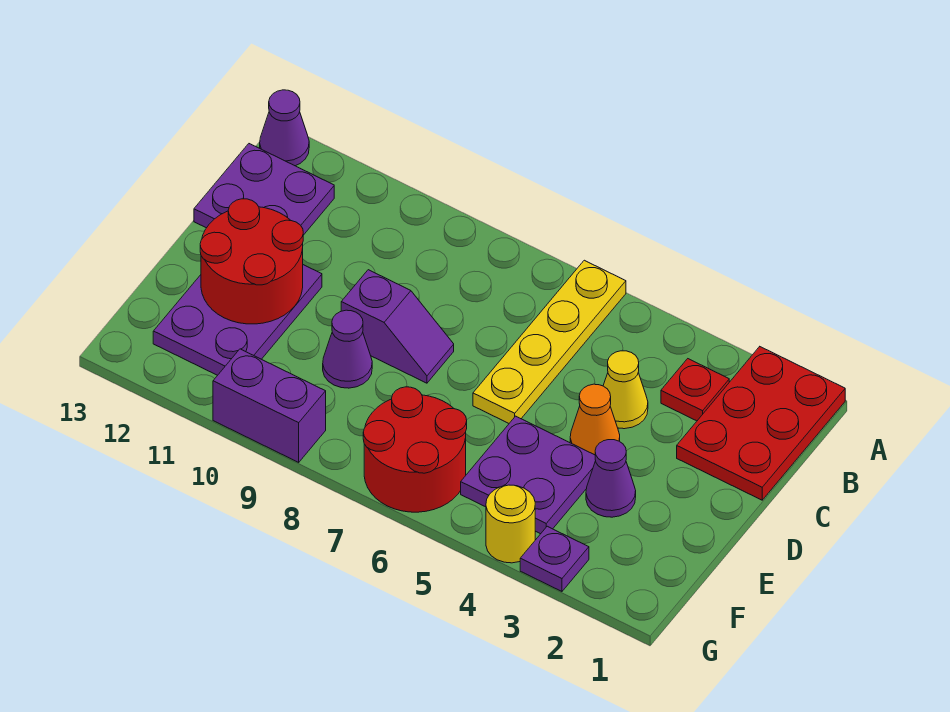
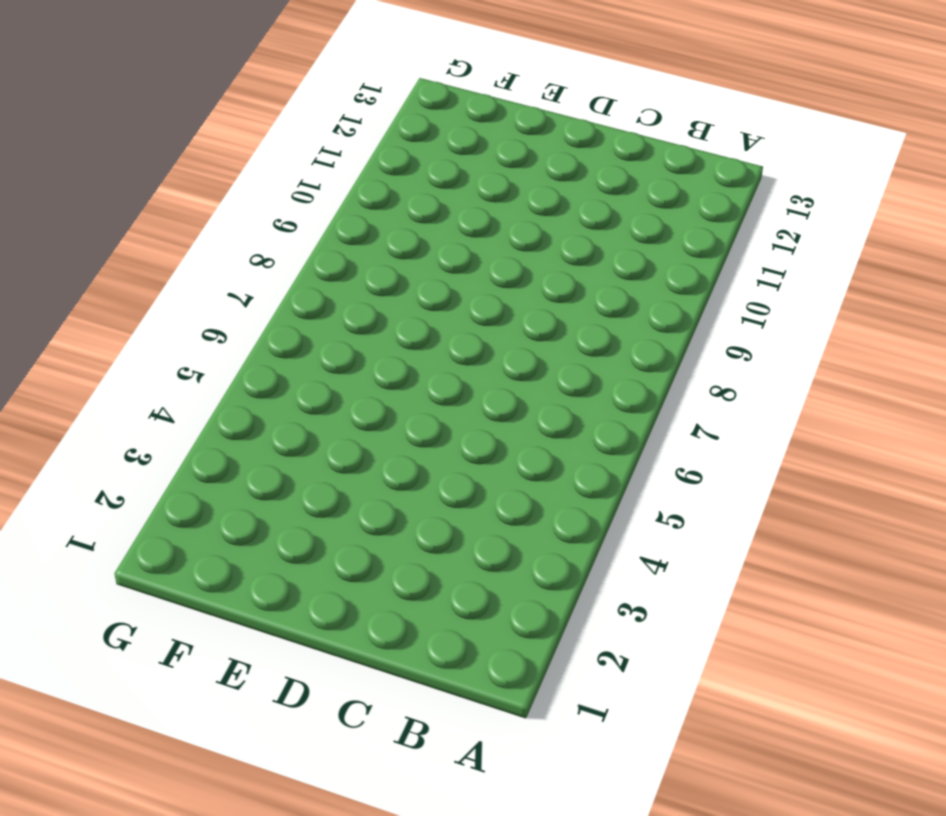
none -> red 2x3 plate [677,347,845,500]
none -> yellow 1x4 plate [473,260,626,423]
none -> purple 1x1 cone [260,90,309,166]

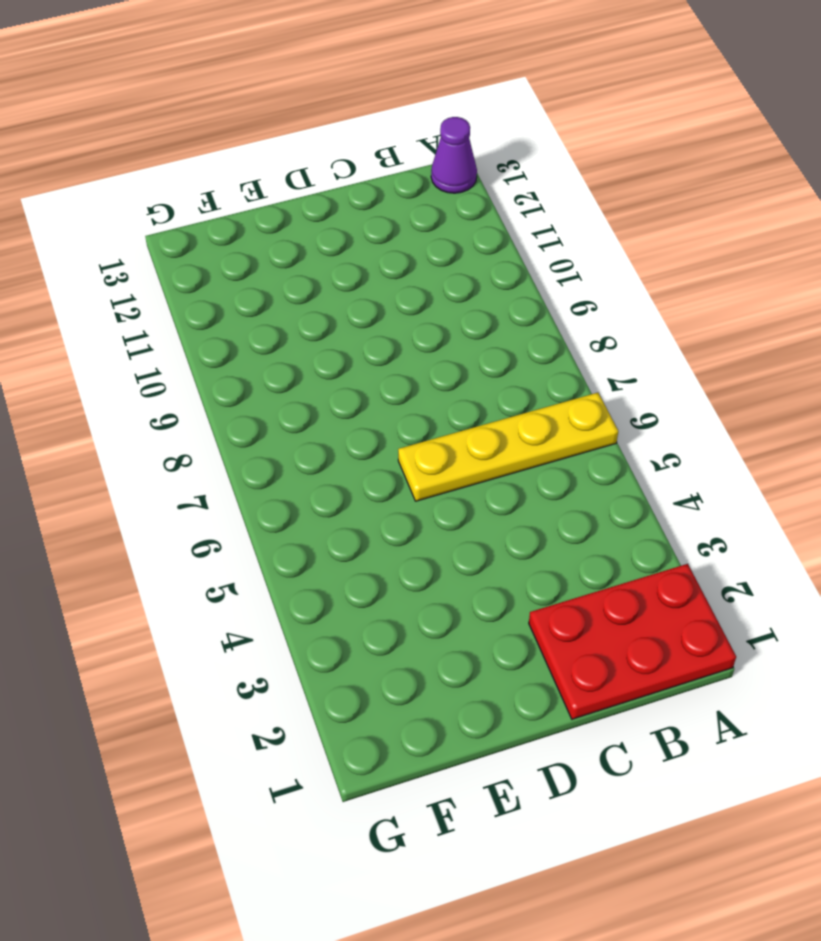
none -> red 1x1 plate [661,359,729,421]
none -> purple 2x2 plate [194,144,334,235]
none -> yellow 1x1 cone [603,351,648,429]

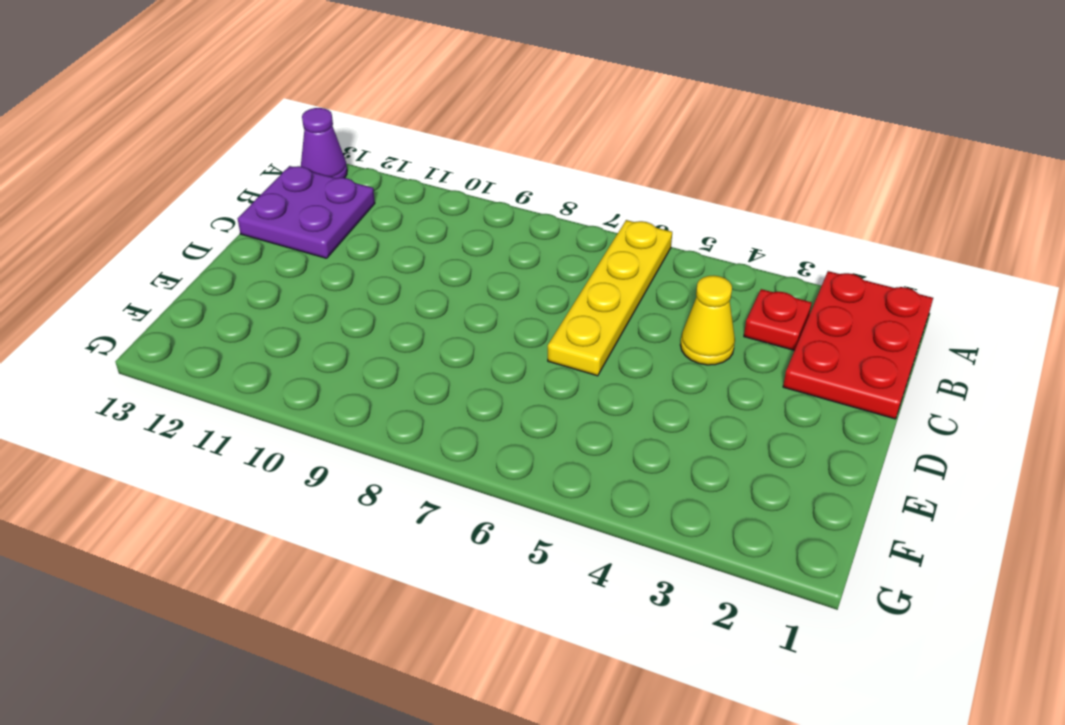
none -> orange 1x1 cone [570,384,620,455]
none -> purple 1x2 slope [341,270,454,383]
none -> purple 2x3 plate [153,265,322,375]

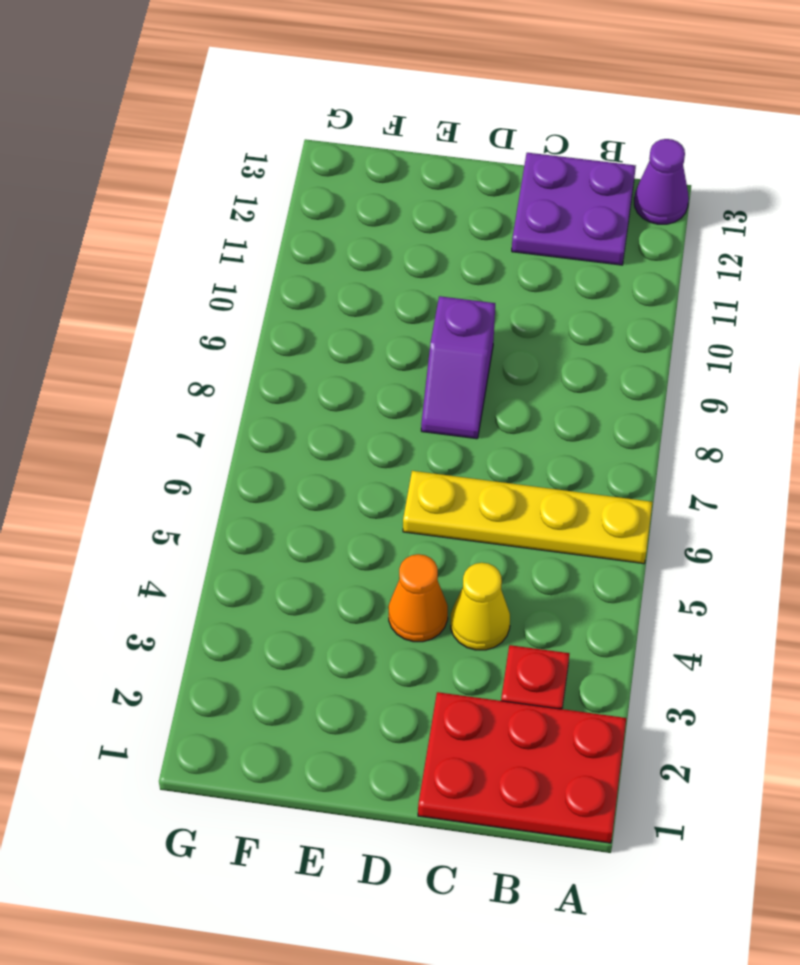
none -> purple 2x3 plate [153,265,322,375]
none -> purple 1x1 cone [586,440,636,517]
none -> purple 2x2 plate [461,416,596,534]

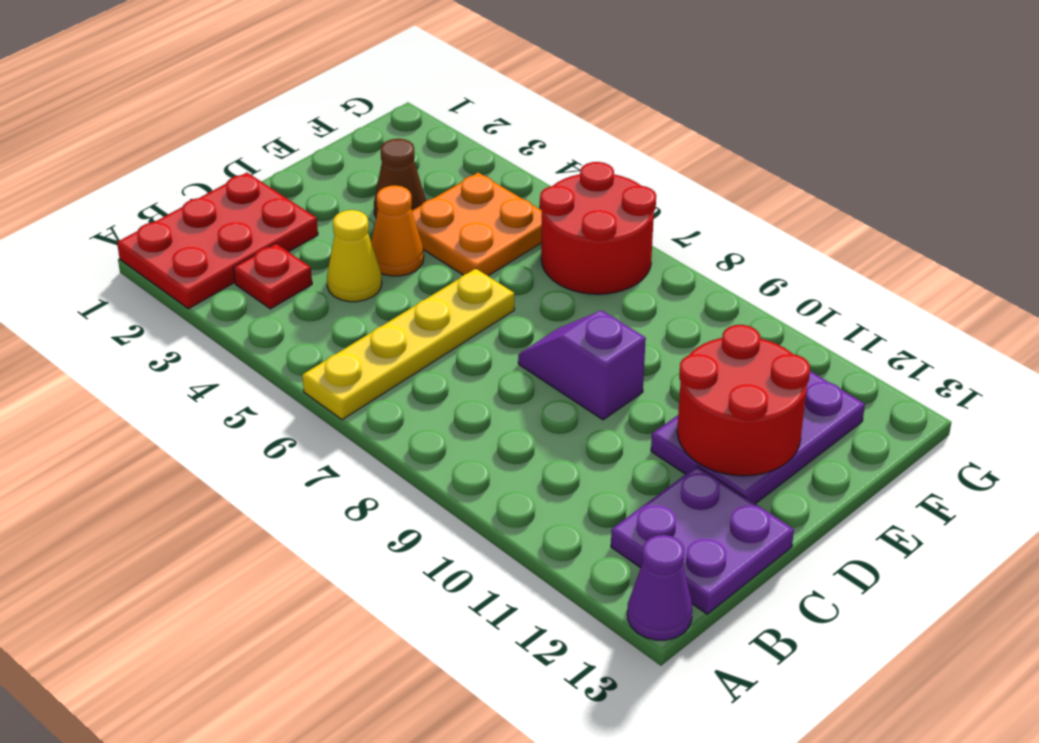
brown 1x1 cone [374,139,426,217] -> purple 1x1 cone [586,440,636,517]
orange 2x2 plate [412,173,542,276] -> purple 2x2 plate [461,416,596,534]
none -> purple 1x1 cone [323,310,372,388]
none -> purple 1x1 plate [520,526,589,591]
none -> yellow 1x1 round brick [486,485,535,563]

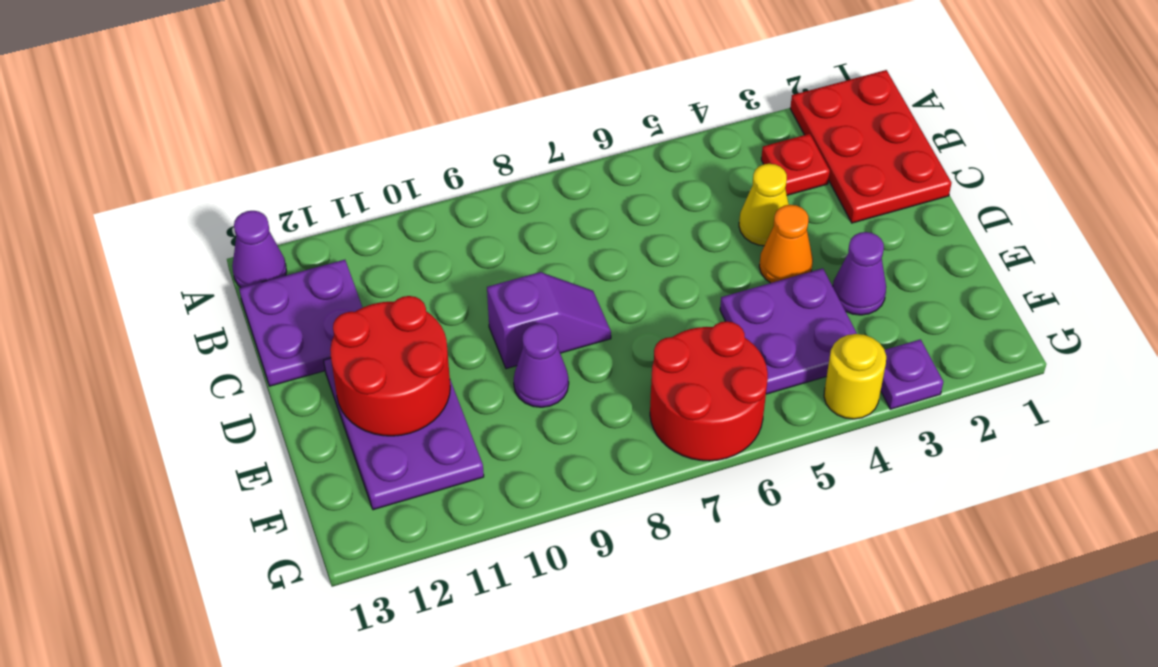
none -> yellow 1x4 plate [473,260,626,423]
none -> purple 1x2 brick [213,349,326,462]

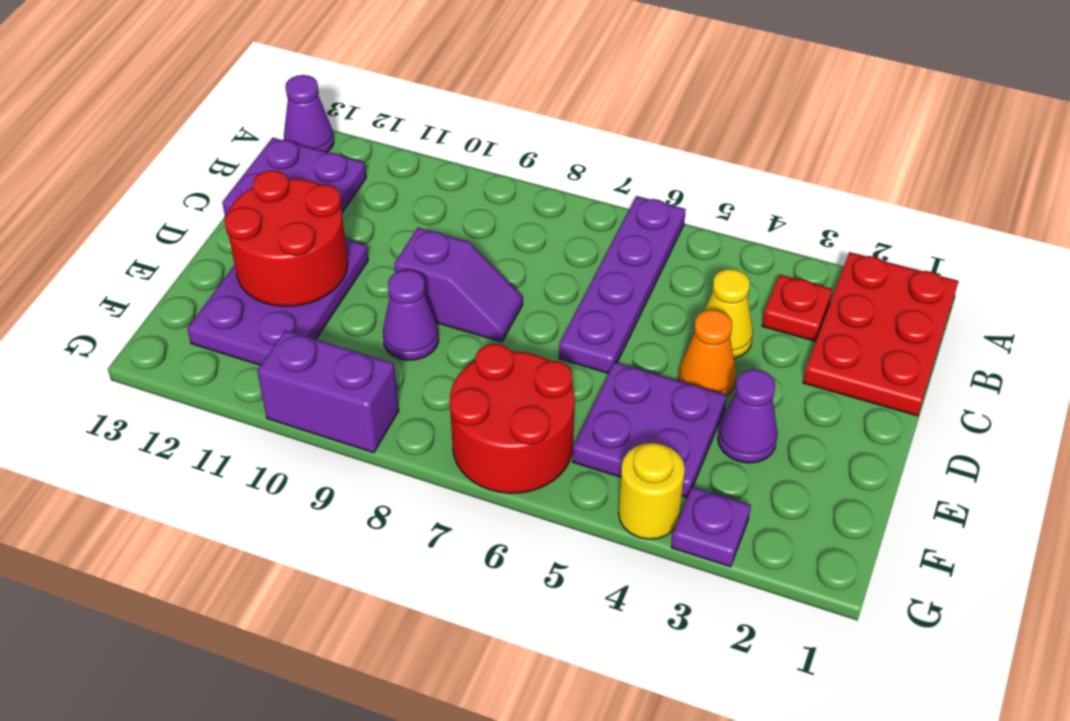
purple 1x4 plate [559,196,686,374] -> yellow 1x4 plate [473,260,626,423]

